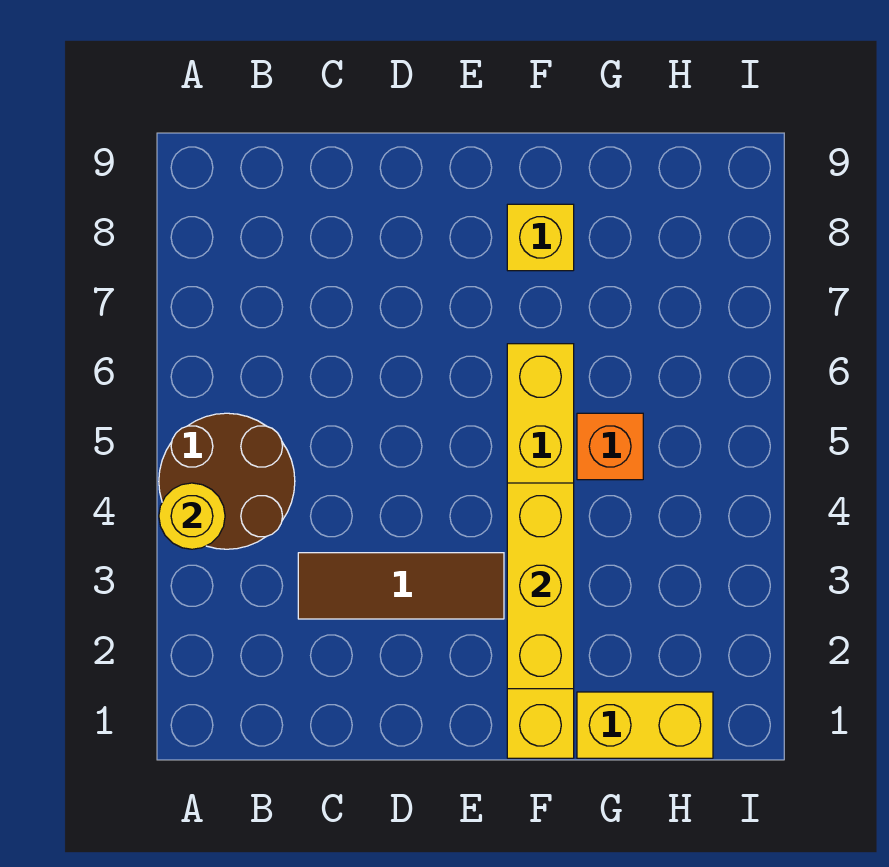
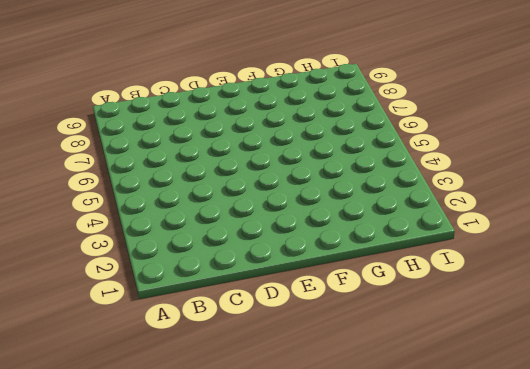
none -> brown 2x2 round brick [159,413,295,549]
none -> brown 1x3 tile [298,553,504,619]

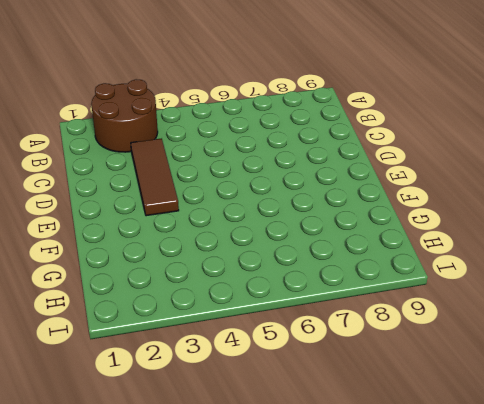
brown 2x2 round brick [91,79,158,152] -> brown 2x2 round brick moved to [159,413,295,549]
none -> yellow 1x6 brick [507,344,574,758]
none -> yellow 1x1 brick [507,204,574,271]

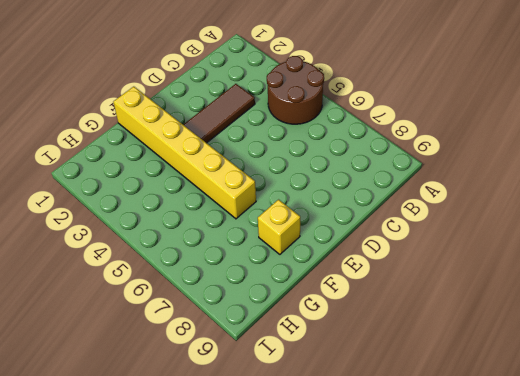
none -> yellow 1x2 brick [577,692,713,758]
none -> orange 1x1 brick [577,413,643,480]

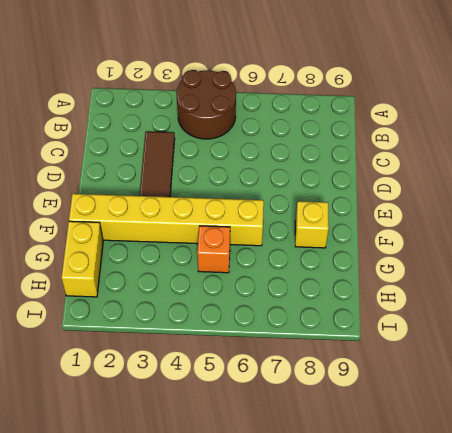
none -> yellow 1x1 round brick [159,483,225,549]
none -> yellow 1x3 brick [507,483,574,689]

